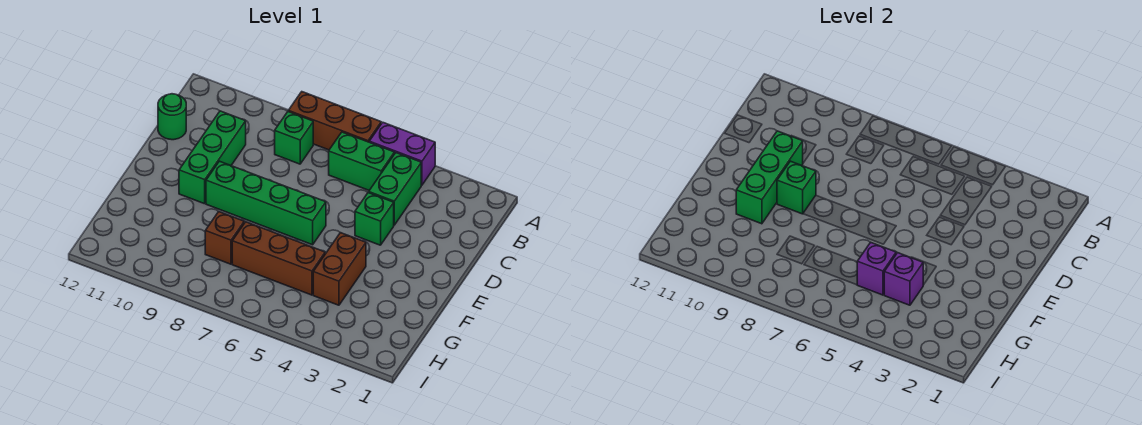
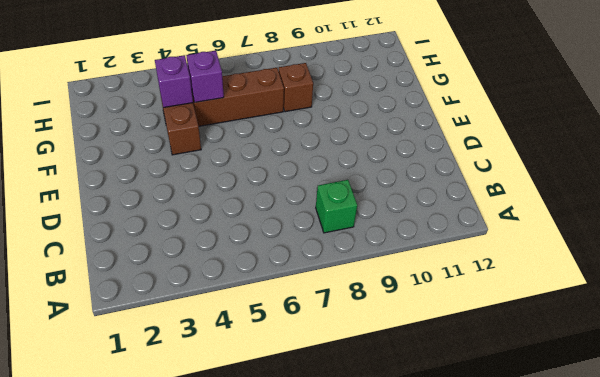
none -> purple 1x2 brick [369,122,435,185]
none -> brown 1x3 brick [288,92,381,150]
none -> green 1x2 brick [369,153,421,225]

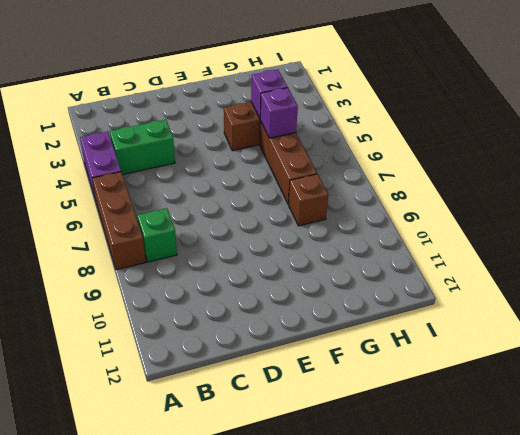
none -> green 1x2 brick [329,132,394,190]
none -> green 1x3 brick [179,111,246,204]
none -> green 1x1 round brick [158,94,186,140]

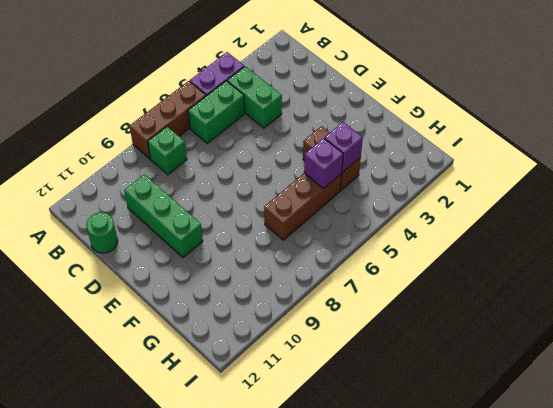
none -> green 1x1 brick [355,193,394,245]
none -> green 1x4 brick [206,161,326,245]
none -> brown 1x1 brick [205,212,244,264]

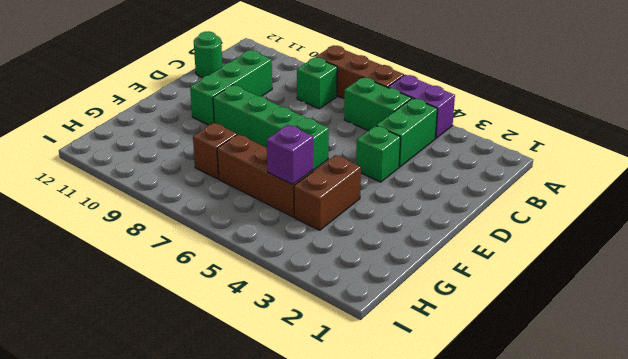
none -> green 1x3 brick [736,131,803,224]
none -> green 1x1 brick [777,161,816,214]
none -> purple 1x1 brick [884,253,923,305]

